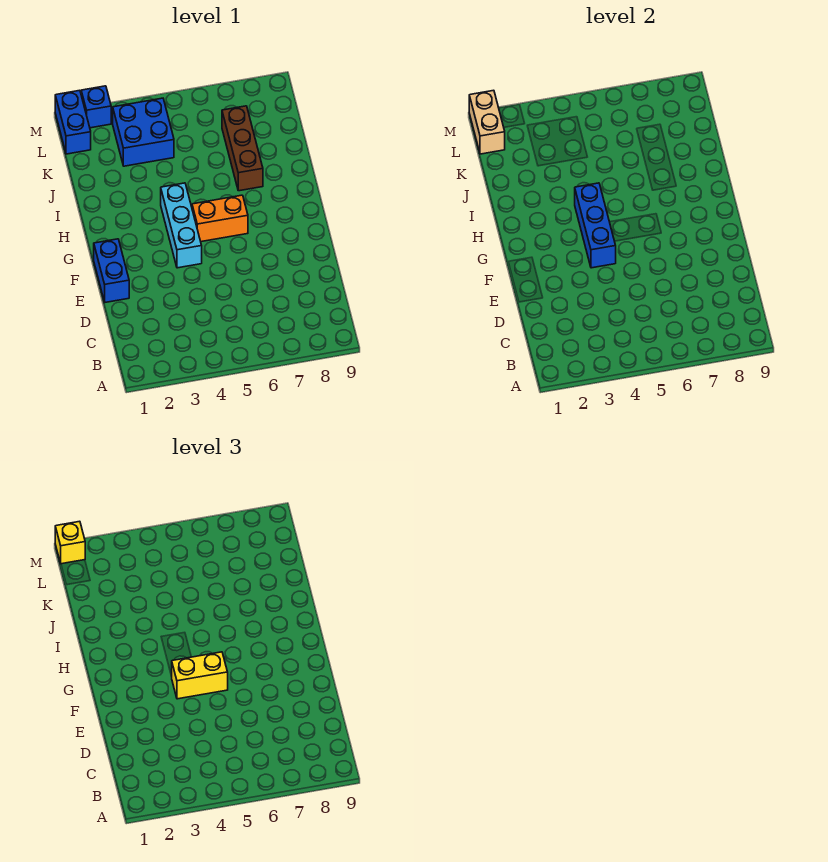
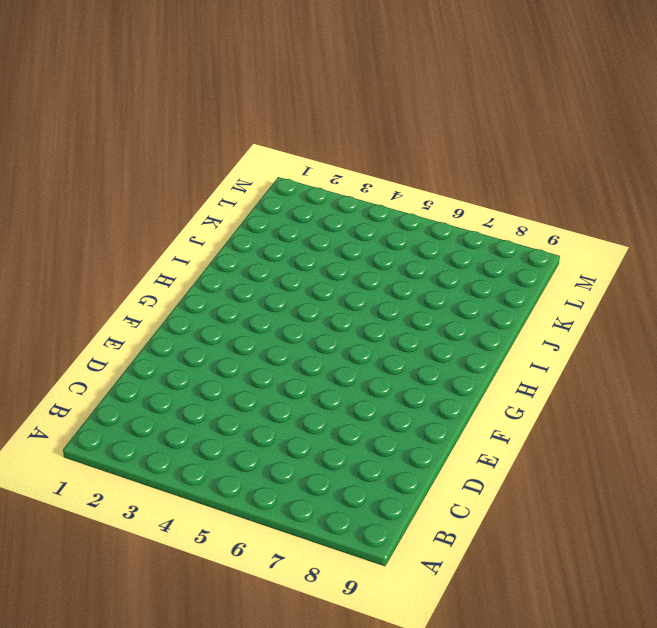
none -> blue 1x2 brick [94,239,129,302]
none -> cyan 1x3 brick [161,183,202,268]

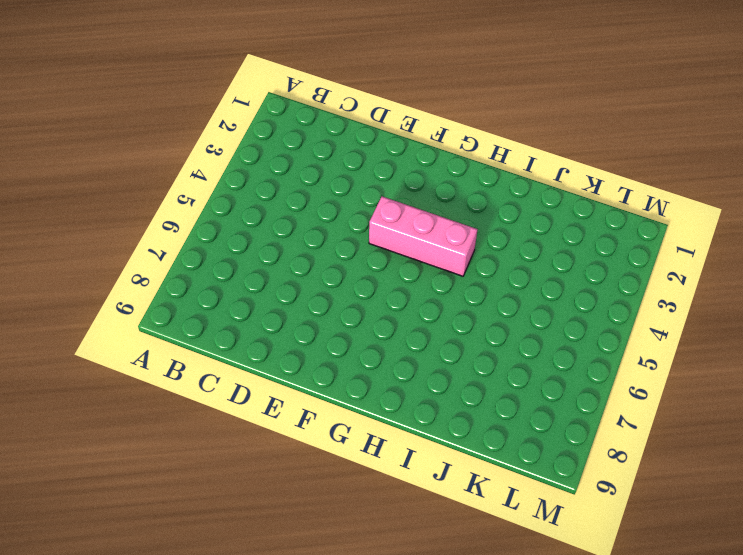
pink 1x3 brick [369,196,478,276] -> cyan 1x3 brick [161,183,202,268]
none -> blue 1x2 brick [94,239,129,302]
none -> orange 1x2 brick [192,195,248,242]

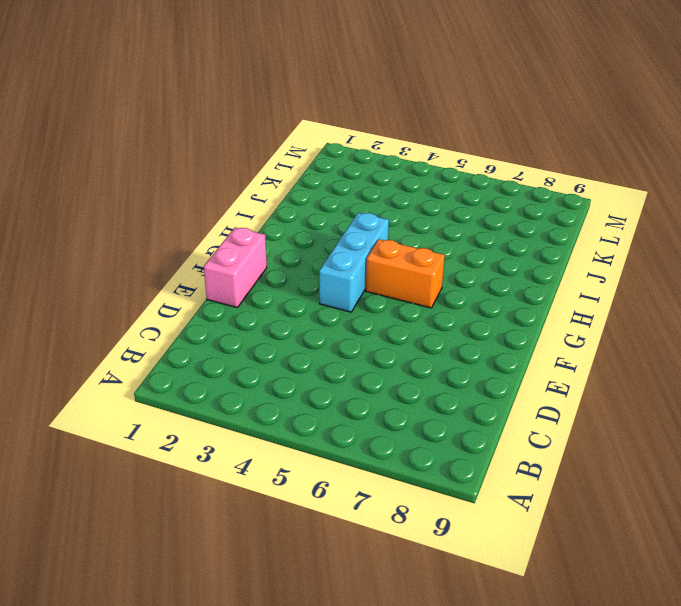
pink 1x2 brick [204,227,267,308] -> blue 1x2 brick [94,239,129,302]
none -> brown 1x3 brick [222,106,263,191]
none -> blue 2x2 brick [113,98,174,166]

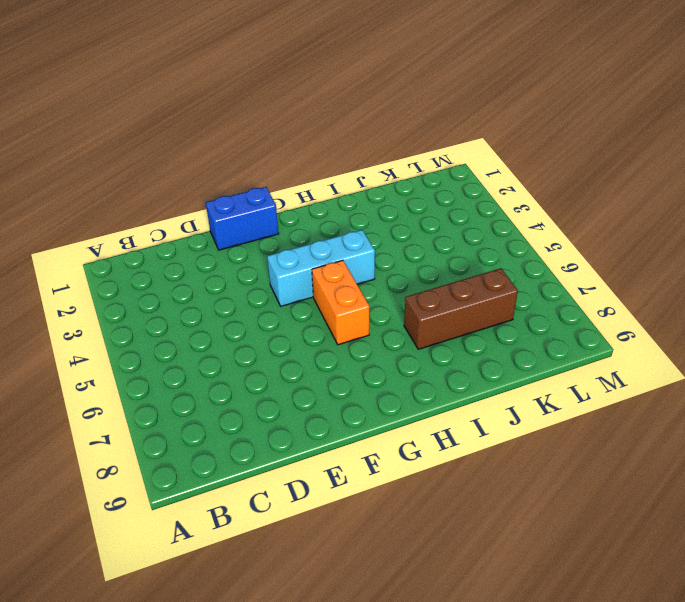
none -> blue 2x2 brick [113,98,174,166]
none -> blue 1x2 brick [55,90,91,154]

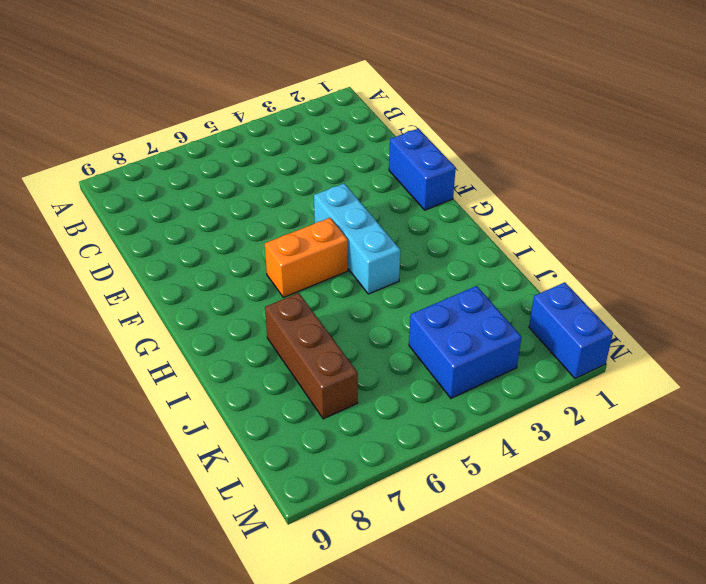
none -> blue 1x1 brick [81,86,111,128]
none -> blue 1x3 brick [575,183,616,268]

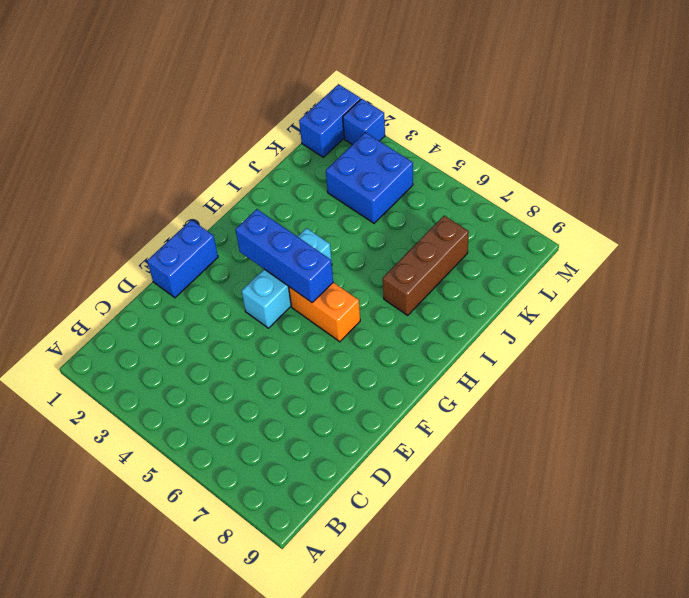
blue 1x3 brick [235,209,333,302] -> blue 1x3 brick turned to [575,183,616,268]
none -> tan 1x2 brick [469,90,505,154]
none -> yellow 1x2 brick [172,652,228,699]

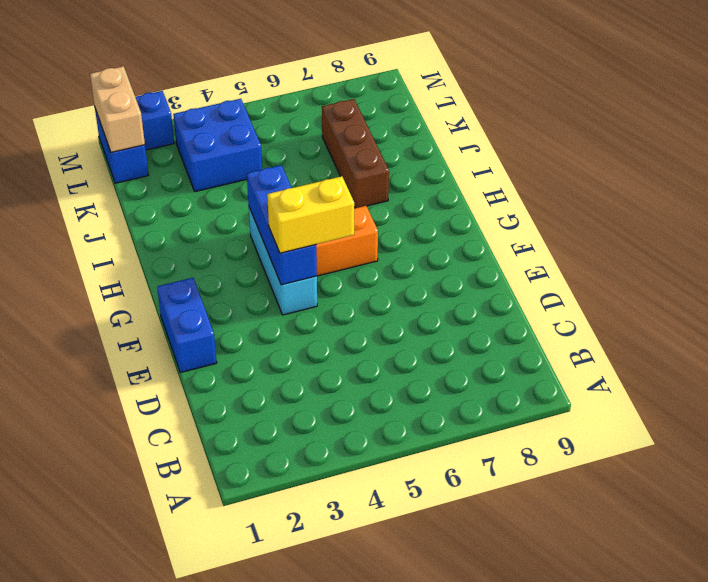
none -> yellow 1x1 brick [55,521,85,564]

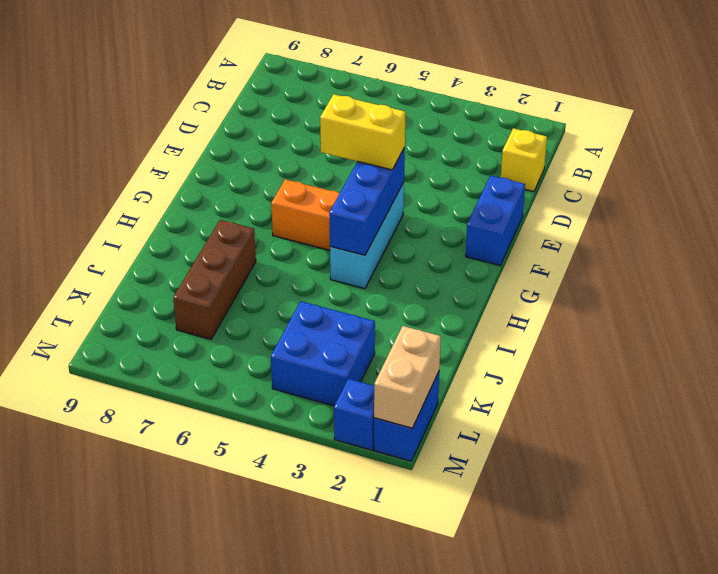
yellow 1x1 brick [501,128,547,192] -> yellow 1x1 brick moved to [55,521,85,564]

